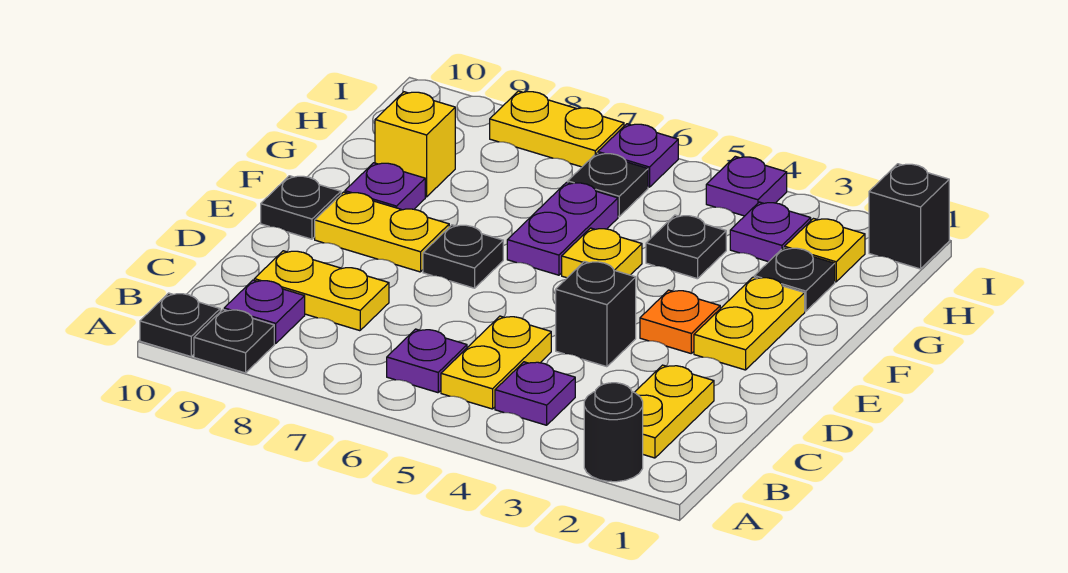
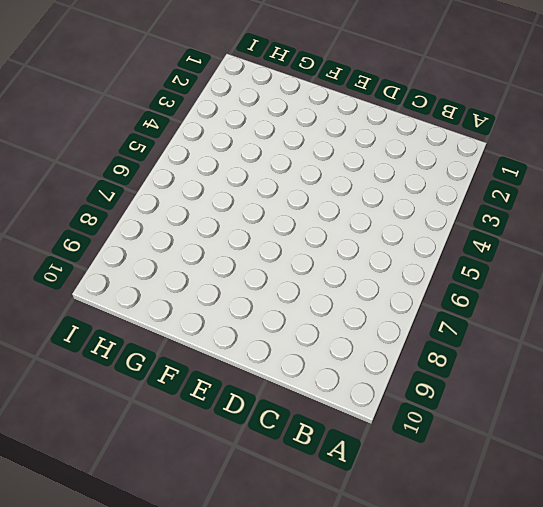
none -> black 1x1 round brick [584,383,643,482]
none -> black 1x1 plate [194,310,274,373]
none -> black 1x1 plate [140,293,220,356]

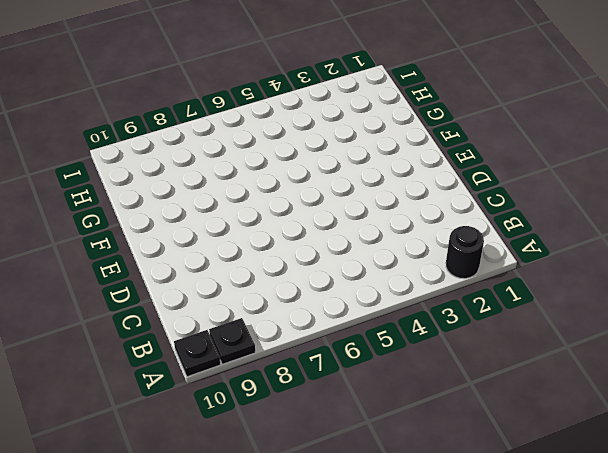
none -> yellow 1x2 plate [635,365,714,458]
none -> purple 1x1 plate [495,362,575,425]
none -> yellow 1x2 plate [441,316,551,409]

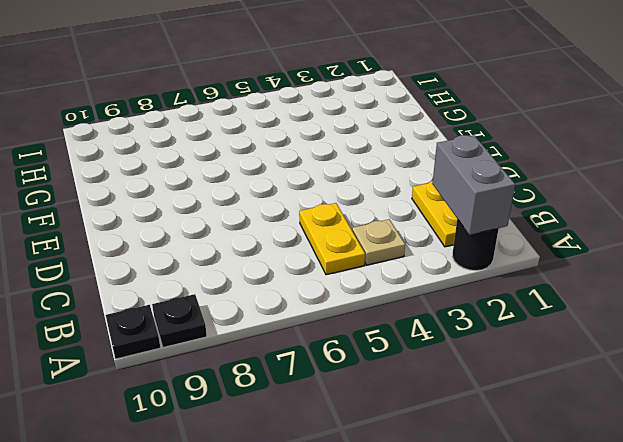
grey 1x2 brick [432,135,515,235] -> none
tan 1x1 plate [352,219,405,265] -> purple 1x1 plate [495,362,575,425]
none -> purple 1x1 plate [387,329,467,393]
none -> purple 1x1 plate [224,280,305,344]
none -> yellow 1x2 plate [254,251,389,331]

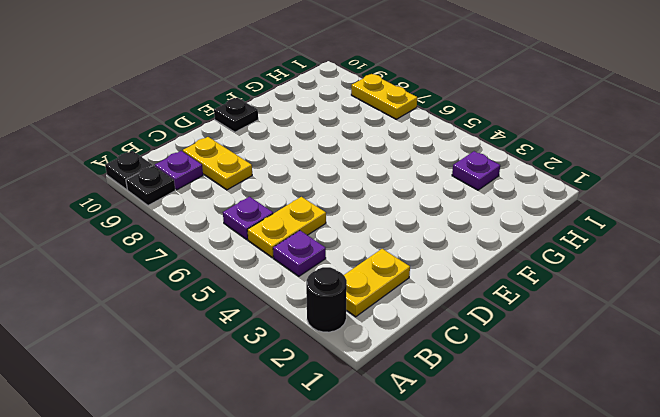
none -> black 1x1 brick [556,261,636,367]
none -> yellow 1x2 plate [694,277,805,370]
none -> orange 1x1 plate [640,290,720,353]

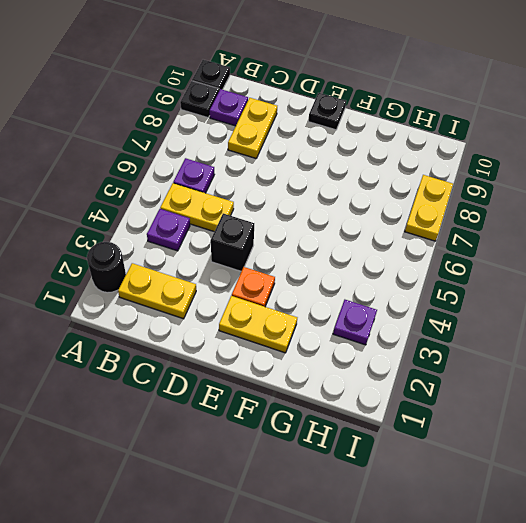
none -> black 1x1 plate [423,225,503,288]
none -> yellow 1x2 plate [315,192,449,272]
none -> yellow 1x1 plate [562,228,642,278]

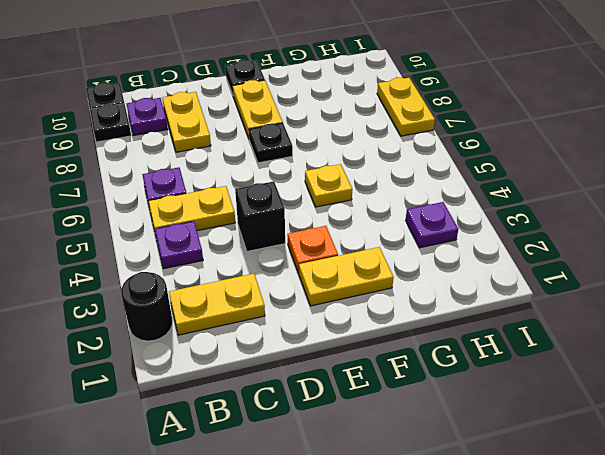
none -> purple 1x2 plate [507,182,618,275]
none -> purple 1x1 plate [345,163,425,210]
none -> black 1x1 plate [754,248,835,311]

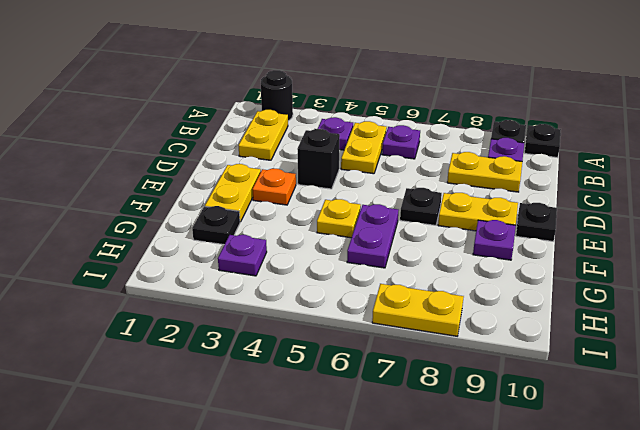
none -> black 1x1 plate [646,215,726,279]
none -> yellow 1x1 brick [375,92,455,197]
none -> yellow 1x1 plate [785,219,865,282]

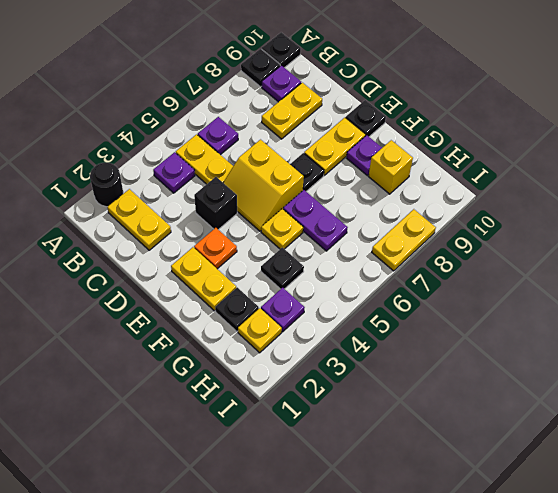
yellow 2x2 slope [223,140,304,231] -> none
none -> black 1x1 plate [568,153,648,216]
none -> black 1x1 brick [869,164,949,269]
none -> purple 1x1 plate [706,156,787,216]

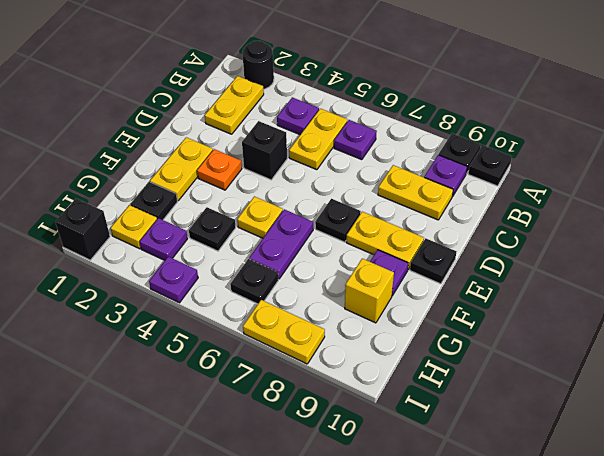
none -> purple 1x1 plate [598,124,678,187]

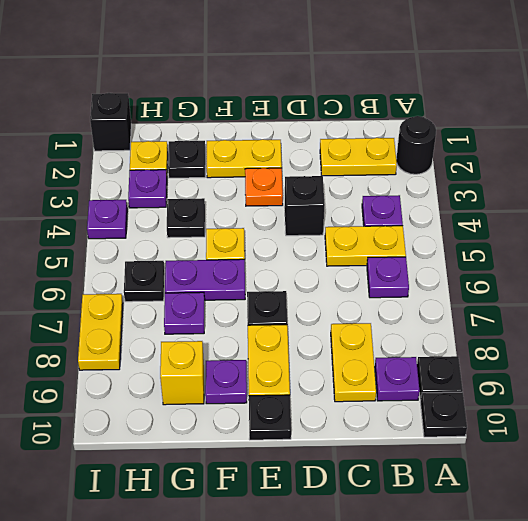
purple 1x1 plate [164,292,204,334] -> purple 1x1 plate moved to [598,124,678,187]

